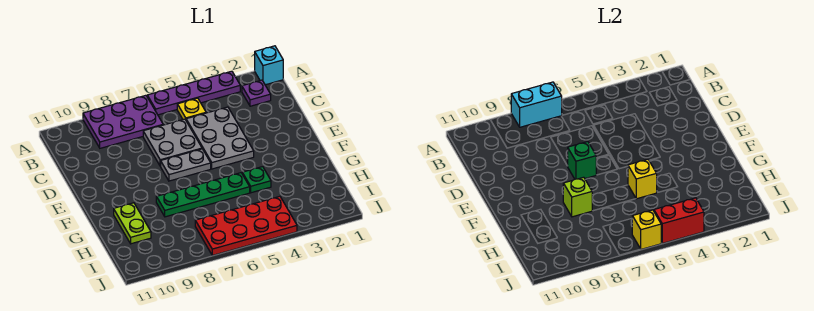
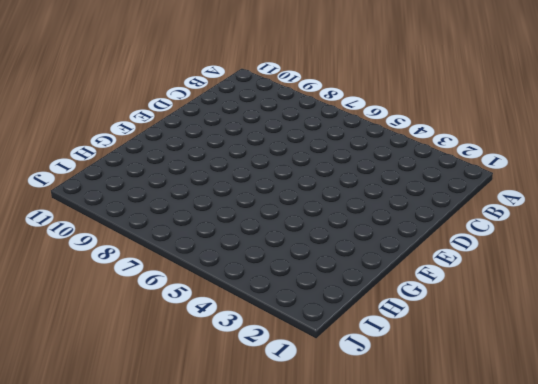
none -> cyan 1x1 brick [255,46,283,85]
none -> purple 1x4 plate [147,71,240,115]
none -> purple 2x3 plate [83,95,163,148]

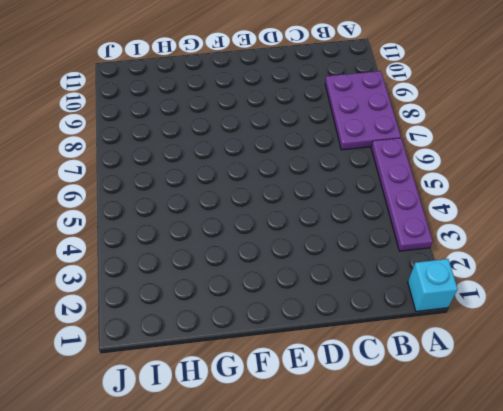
none -> purple 1x1 plate [242,80,271,106]
none -> yellow 1x1 plate [177,98,206,119]
none -> grey 2x3 plate [186,107,254,169]

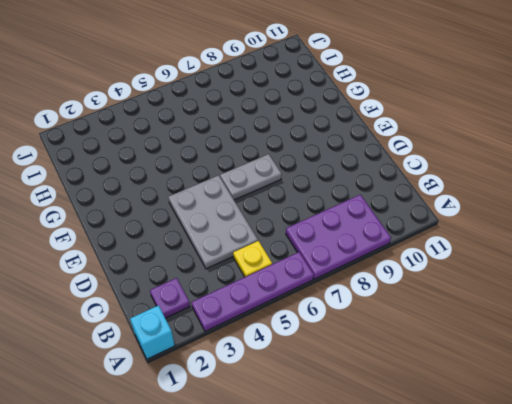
none -> grey 2x2 plate [143,119,202,166]
none -> green 1x1 plate [242,167,271,193]
none -> green 1x4 plate [156,173,250,217]

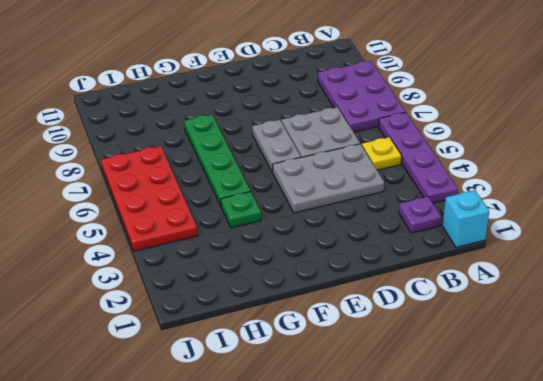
none -> lime 1x2 plate [114,203,151,244]
none -> cyan 1x2 brick [511,82,562,127]
none -> green 1x1 brick [568,142,596,179]

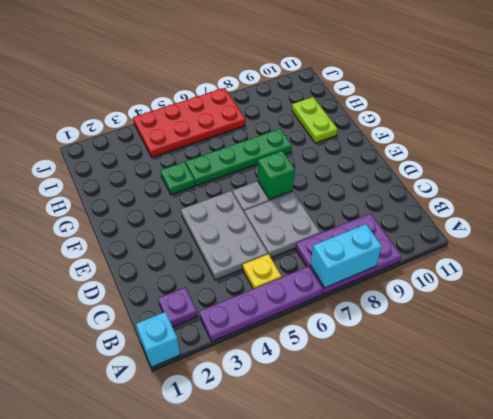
none -> yellow 1x1 brick [628,159,657,199]
none -> lime 1x1 brick [563,177,592,217]
none -> red 1x2 brick [654,198,704,243]

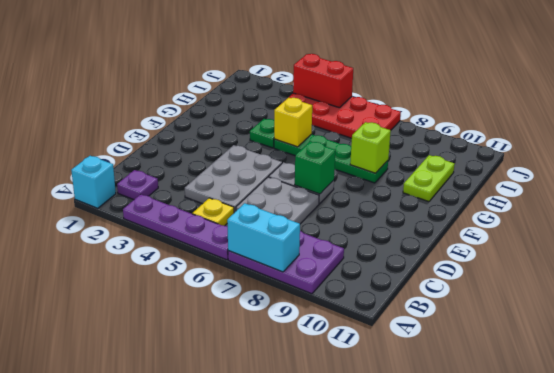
none -> yellow 1x1 brick [632,210,661,249]

